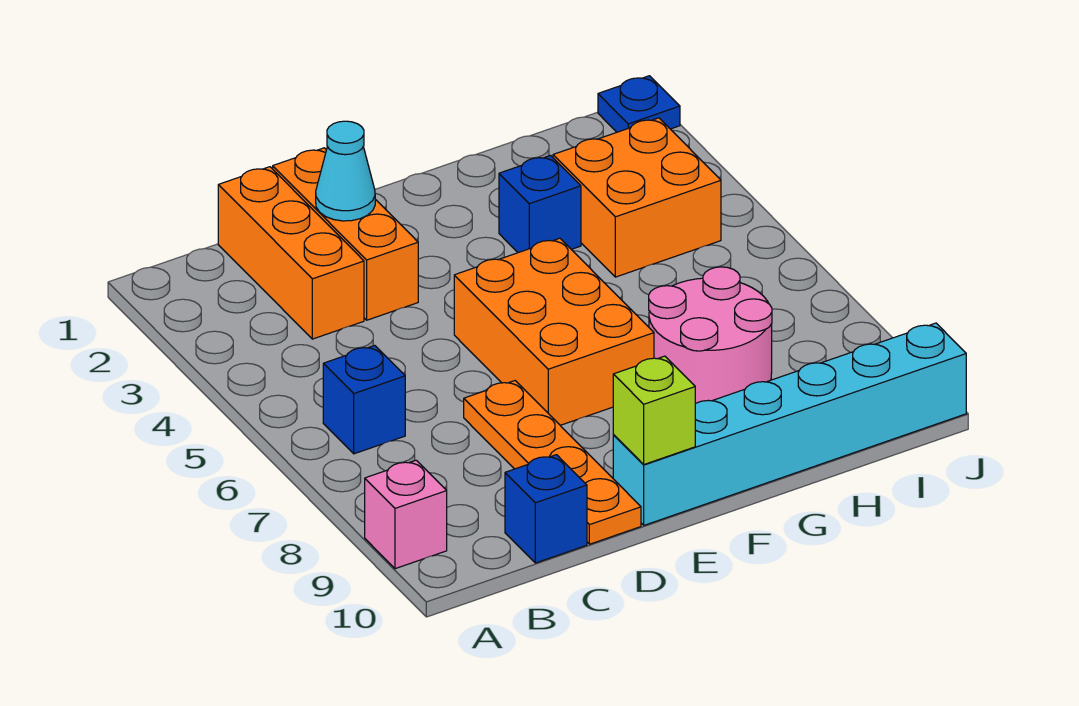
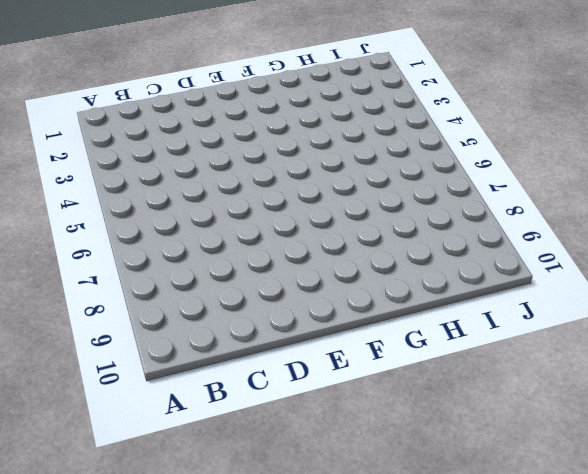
none -> pink 1x1 brick [365,460,447,569]
none -> blue 1x1 brick [323,346,405,454]
none -> orange 1x3 brick [218,167,364,339]

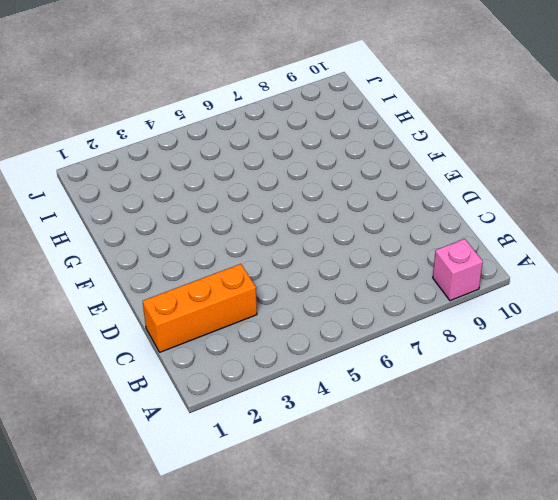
none -> blue 1x1 brick [323,346,405,454]
none -> blue 1x1 brick [505,455,587,563]
none -> orange 1x3 brick [273,148,418,320]

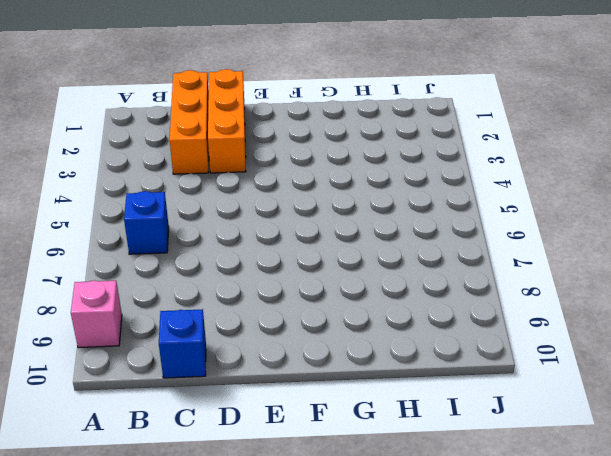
none -> orange 1x4 plate [464,381,641,544]
none -> orange 2x3 brick [454,238,654,425]
none -> cyan 1x6 brick [613,323,966,525]

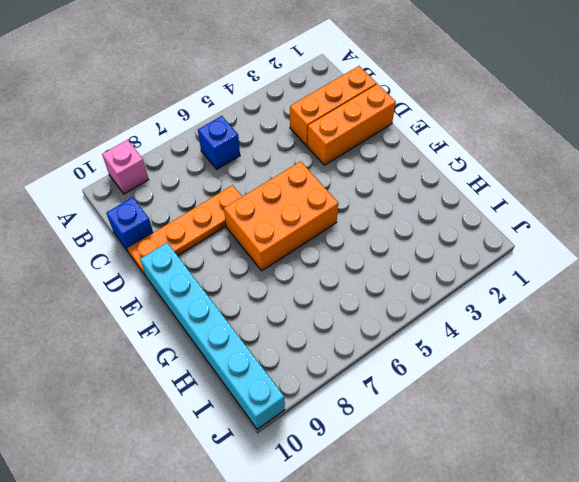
none -> blue 1x1 brick [499,156,581,253]
none -> pink 2x2 round brick [649,267,772,404]
none -> orange 2x2 brick [553,118,721,277]

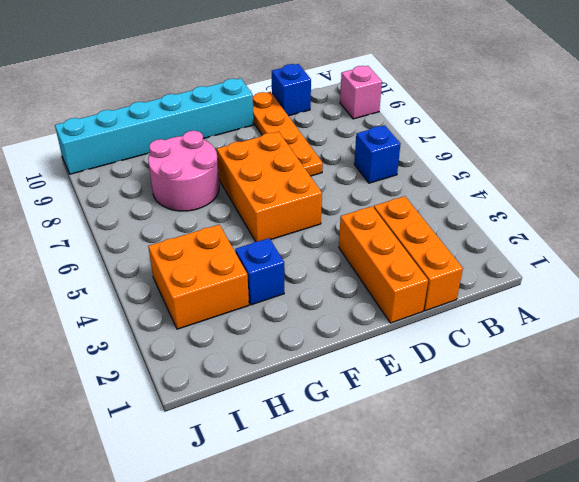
none -> blue 1x1 plate [598,76,680,132]
none -> cyan 1x1 cone [316,121,375,221]
none -> lime 1x1 brick [613,356,695,465]

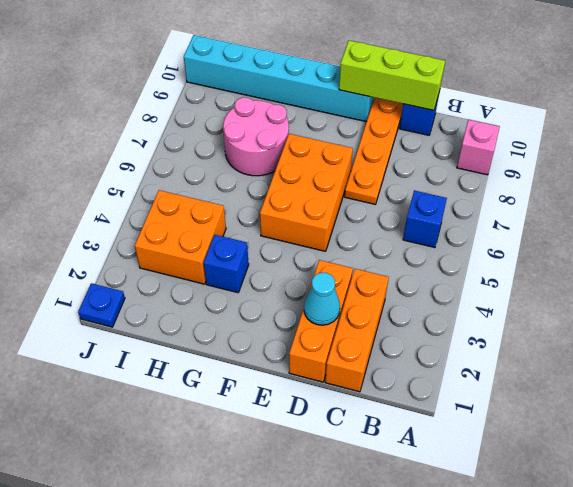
lime 1x3 brick [339,40,445,110] -> lime 1x1 brick [613,356,695,465]

